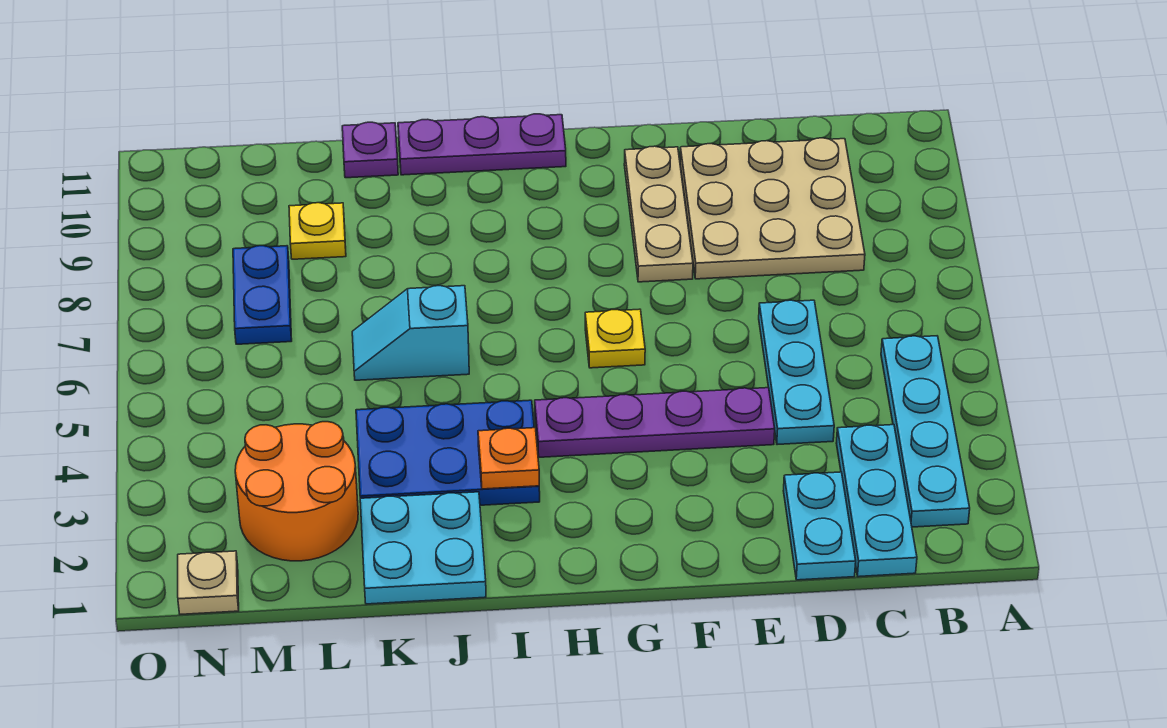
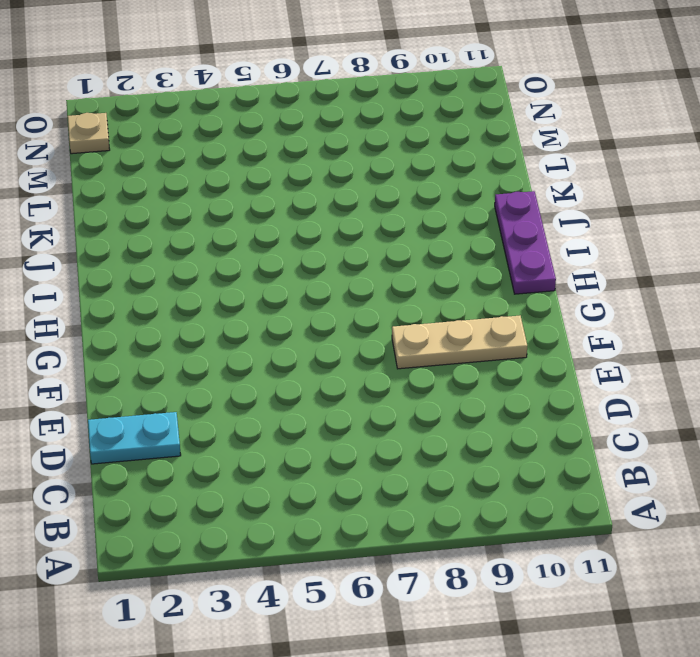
none -> cyan 1x4 plate [881,336,970,527]
none -> cyan 1x3 plate [836,425,917,577]
none -> tan 3x3 plate [680,138,865,279]

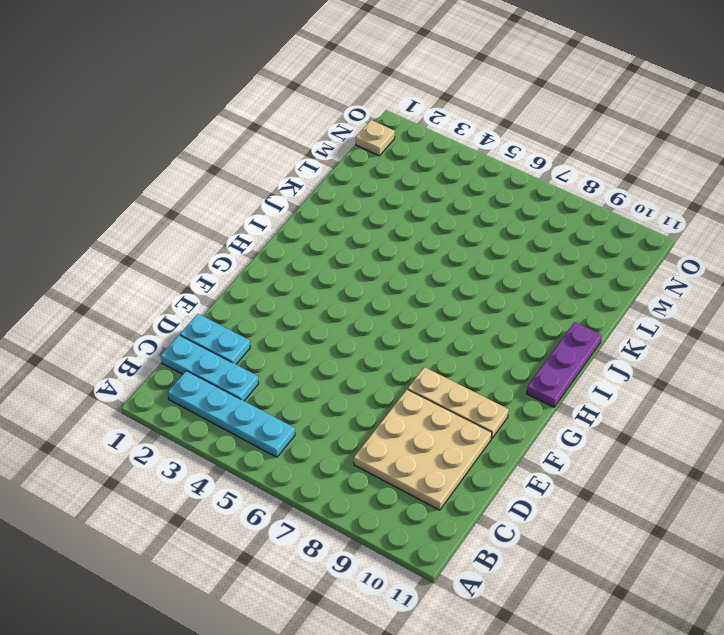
none -> cyan 1x3 plate [759,300,834,445]
none -> purple 1x4 plate [535,388,775,457]
none -> yellow 1x1 plate [585,309,645,368]

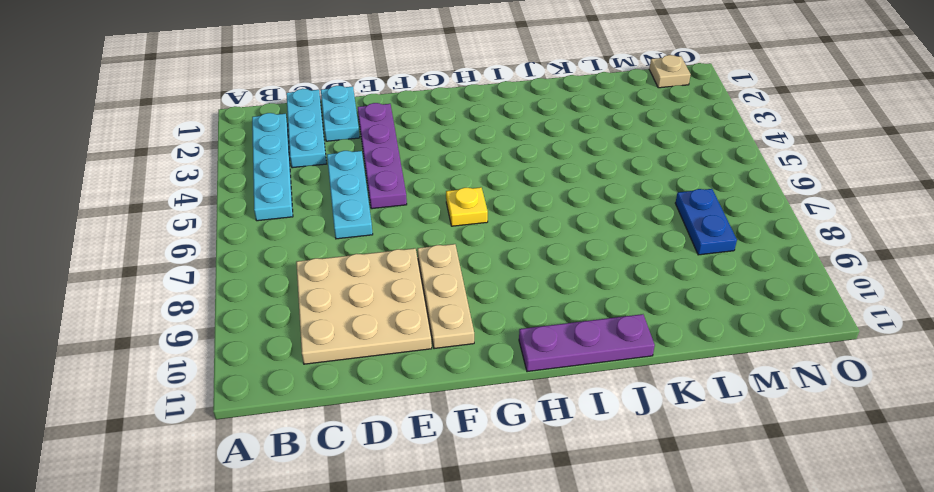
purple 1x4 plate [358,103,407,209] -> purple 1x4 plate turned to [535,388,775,457]
none -> blue 2x3 plate [356,400,540,505]
none -> cyan 2x2 plate [360,492,486,604]
none -> cyan 1x2 slope [352,286,469,380]

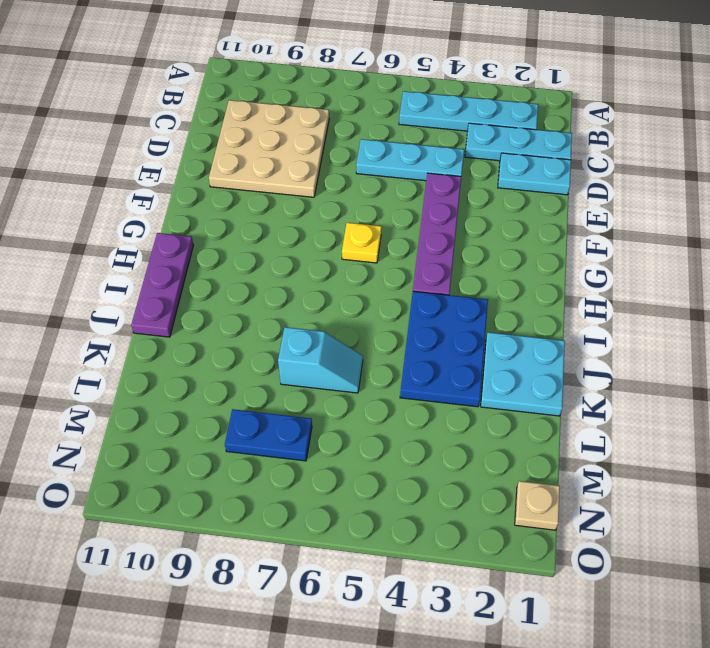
cyan 1x2 slope [278,327,363,393] -> cyan 1x2 slope turned to [352,286,469,380]
none -> tan 1x3 plate [624,146,693,282]
none -> purple 1x1 plate [342,122,398,178]
none -> orange 2x2 round brick [235,422,358,561]

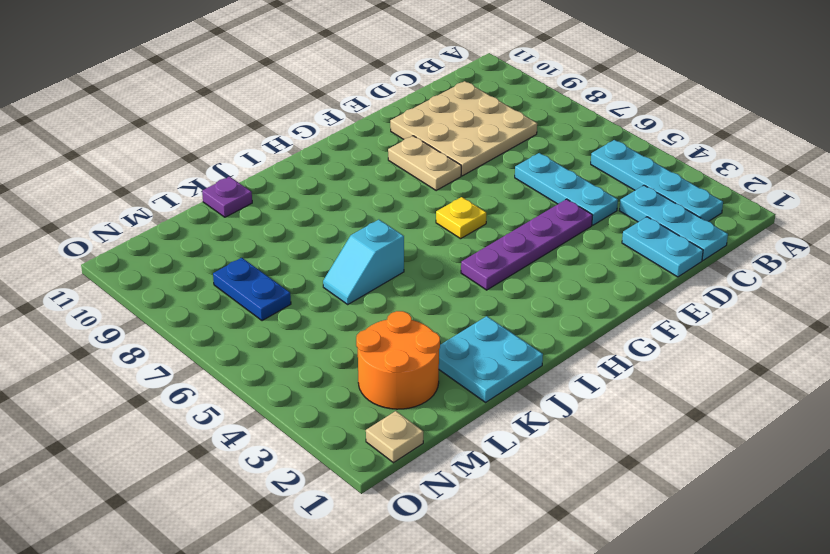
tan 1x2 plate [388,136,461,190] -> tan 1x3 plate [624,146,693,282]
none -> purple 1x3 plate [398,114,566,175]
none -> blue 2x3 plate [356,400,540,505]
none -> yellow 1x1 plate [289,203,346,259]

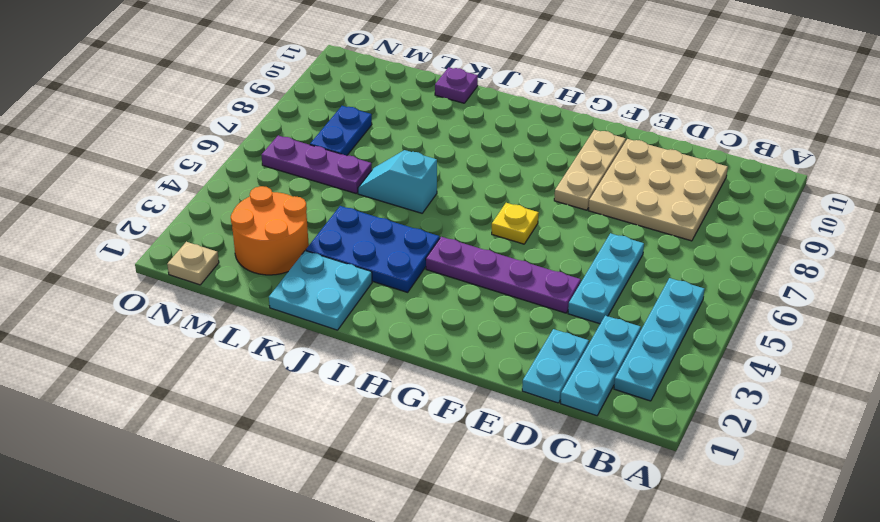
purple 1x3 plate [262,135,372,193] -> purple 1x3 plate moved to [398,114,566,175]
none -> yellow 1x1 plate [289,203,346,259]
none -> orange 1x1 plate [478,428,539,489]

